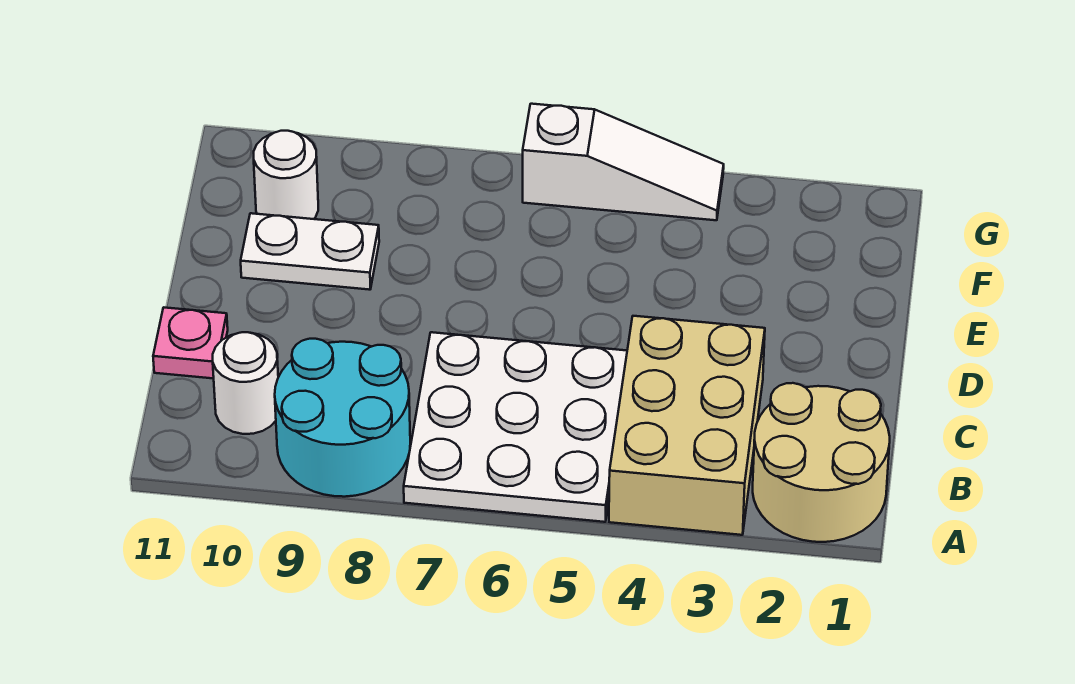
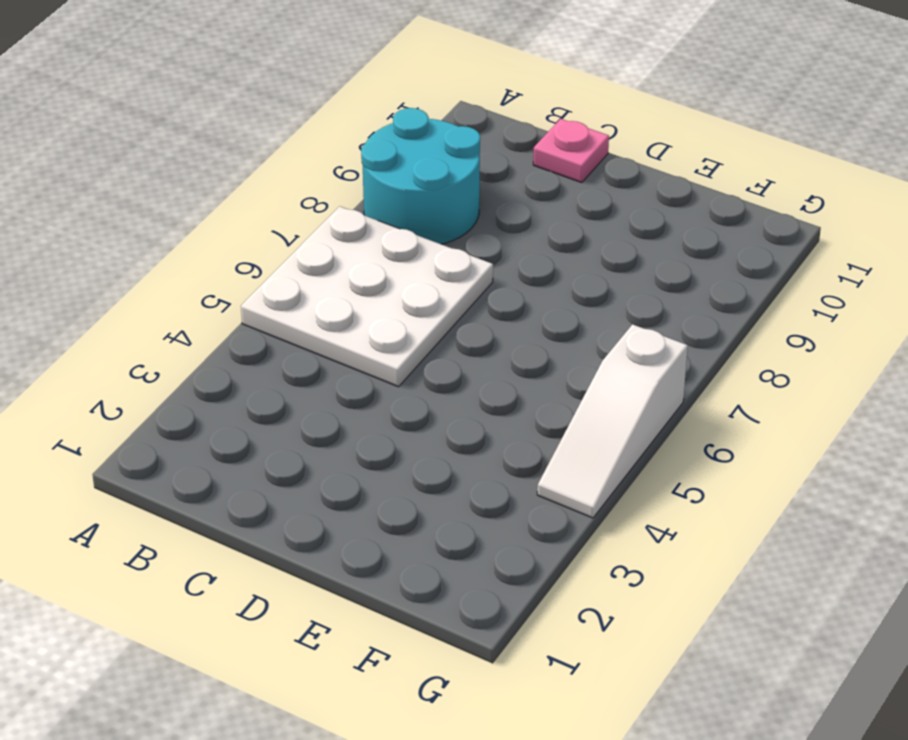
none -> tan 2x2 round brick [753,383,890,542]
none -> tan 2x3 brick [609,316,765,535]

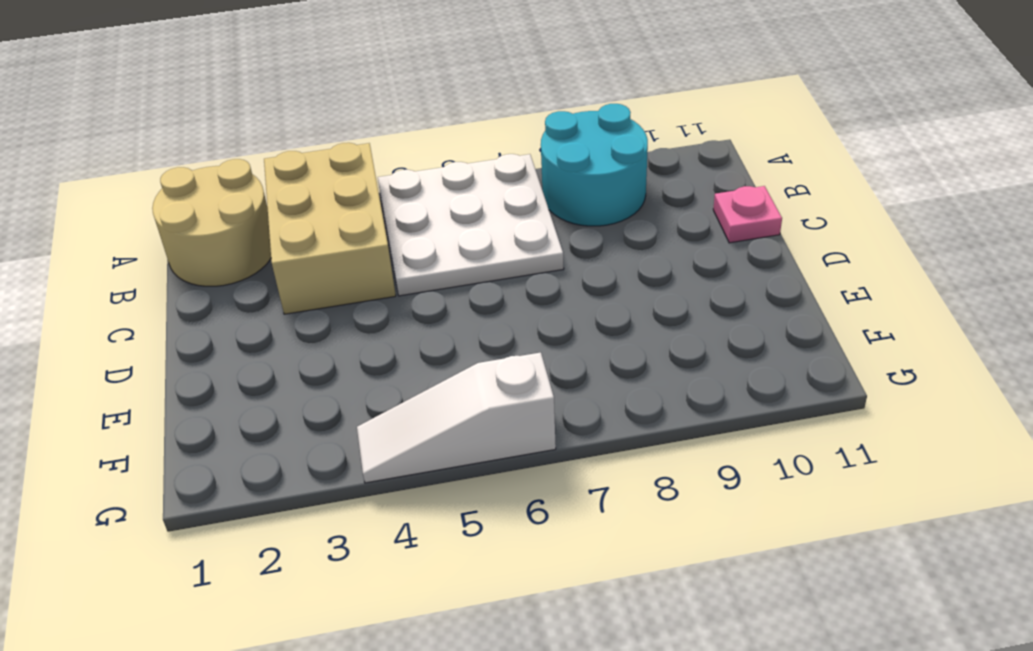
none -> white 1x1 round brick [213,332,278,434]
none -> white 1x2 plate [241,213,379,290]

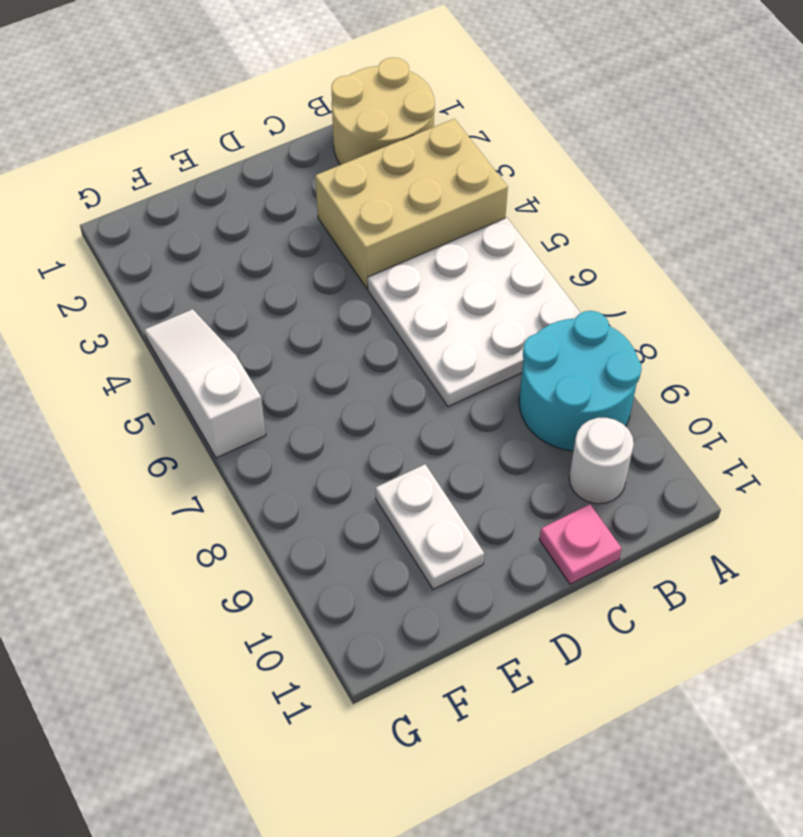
none -> white 1x1 round brick [254,131,318,219]

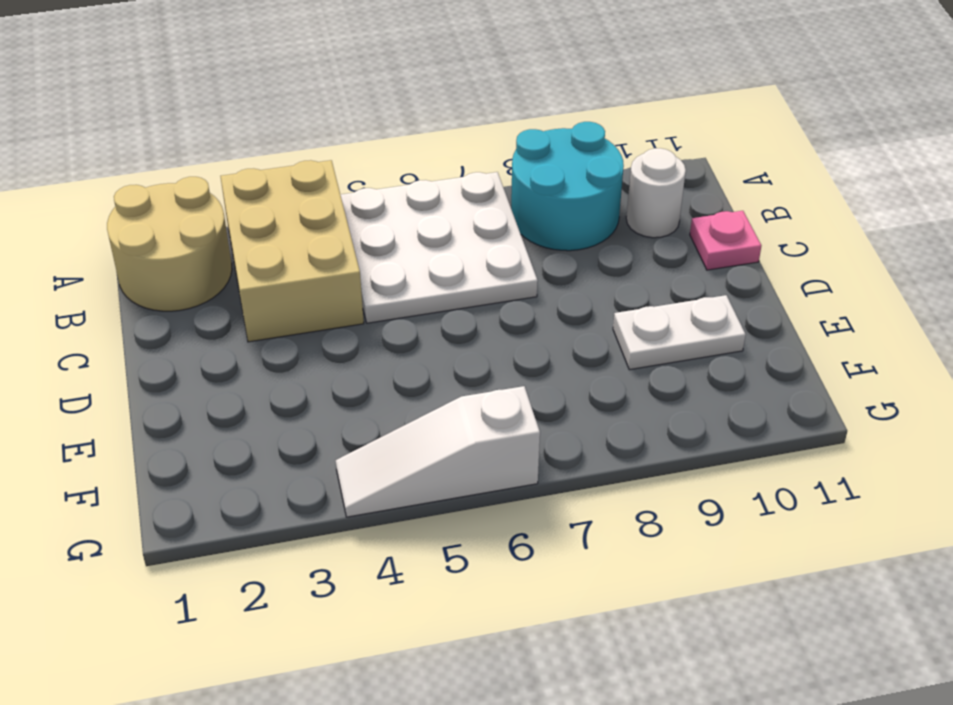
none -> white 1x1 round brick [254,131,318,219]

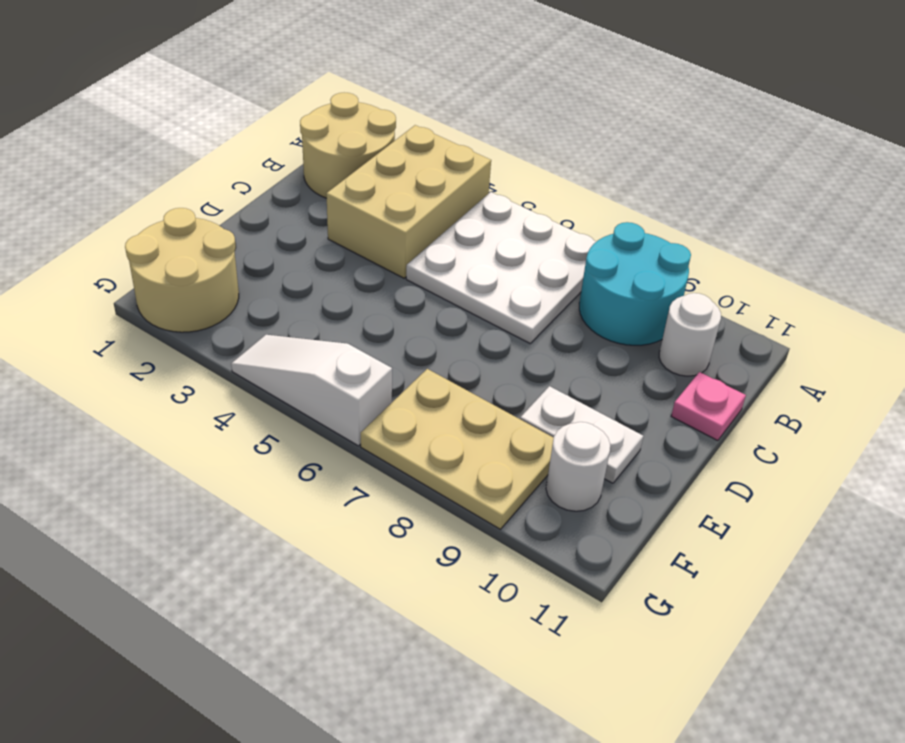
tan 2x2 round brick [125,208,239,332] -> none
tan 2x3 plate [361,369,554,529] -> none

